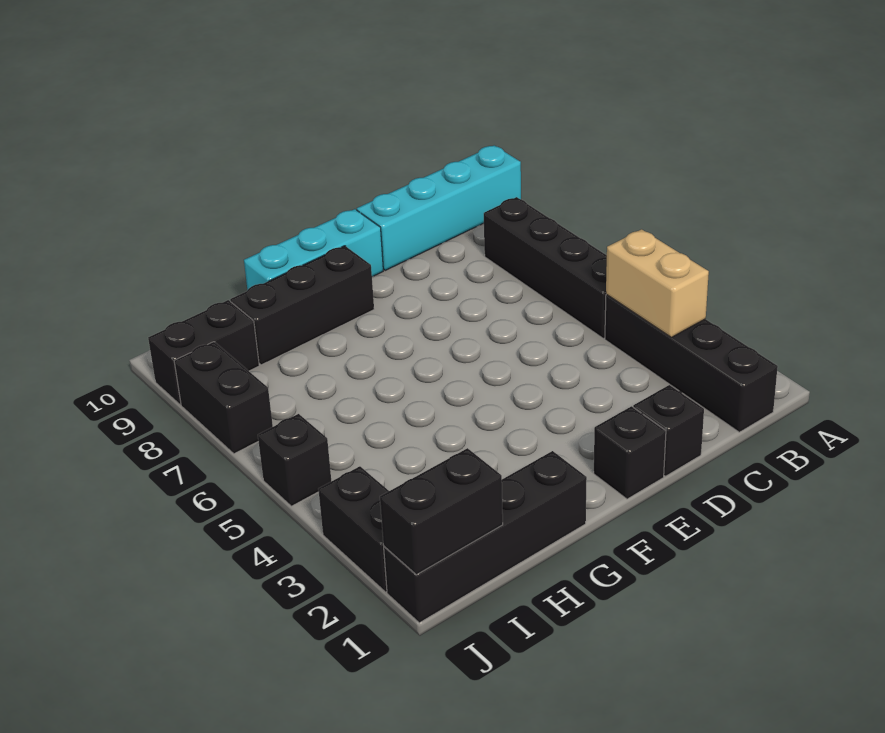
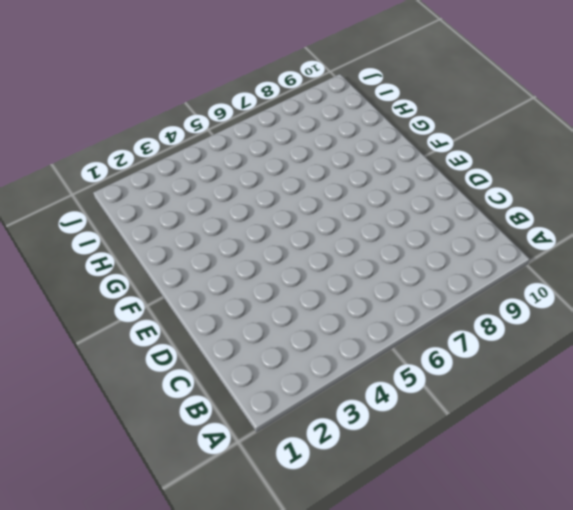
none -> cyan 1x4 brick [357,145,521,270]
none -> black 1x4 brick [605,294,778,432]
none -> black 1x4 brick [484,197,607,338]

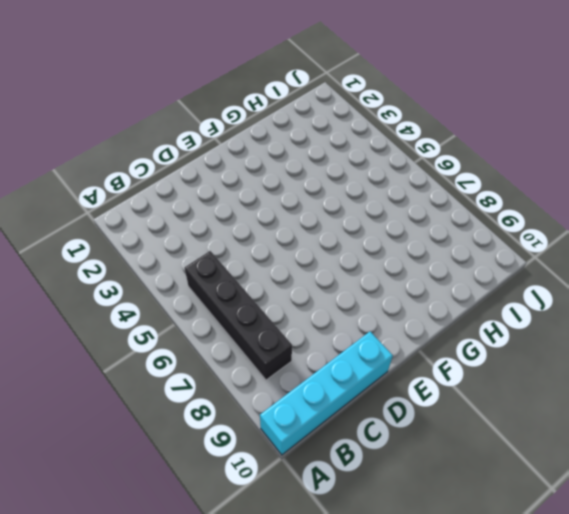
none -> black 1x4 brick [605,294,778,432]
none -> black 1x1 brick [633,385,704,476]
none -> black 1x1 brick [594,406,666,499]

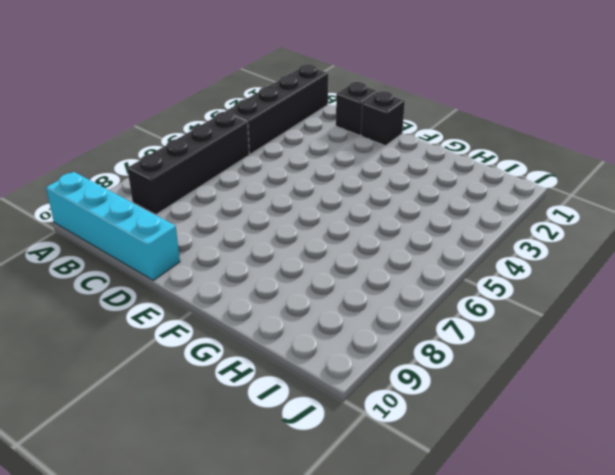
none -> cyan 1x3 brick [244,209,383,290]
none -> black 1x3 brick [230,246,374,365]
none -> black 1x4 brick [384,451,587,623]

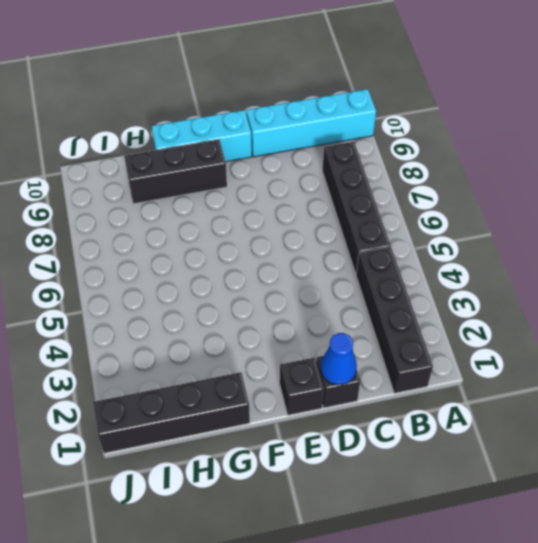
blue 1x1 cone [321,333,357,385] -> none
none -> black 1x2 brick [148,300,259,405]
none -> black 1x2 brick [318,466,389,592]
none -> black 1x1 brick [258,414,331,506]

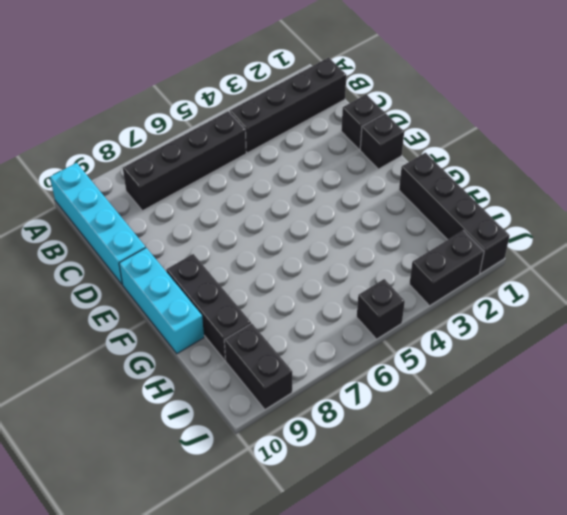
none -> black 1x2 brick [174,342,273,454]
none -> tan 1x2 brick [606,229,709,337]
none -> black 1x2 brick [380,448,503,575]

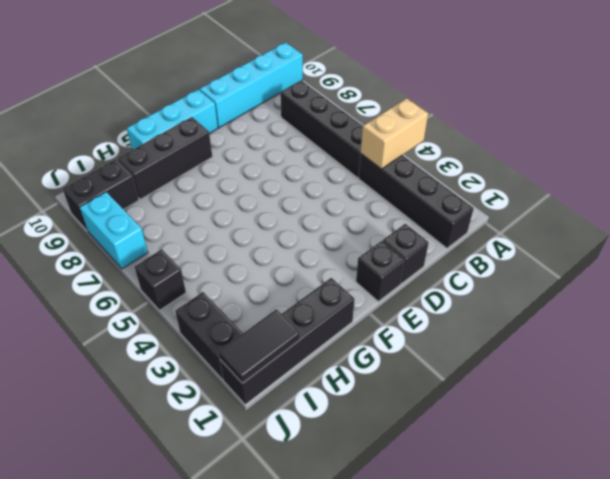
tan 1x2 brick [361,98,428,169] -> tan 1x2 brick turned to [606,229,709,337]
black 1x2 tile [218,309,300,383] -> black 1x2 brick [380,448,503,575]
cyan 1x2 brick [80,192,148,269] -> black 1x2 brick [174,342,273,454]

